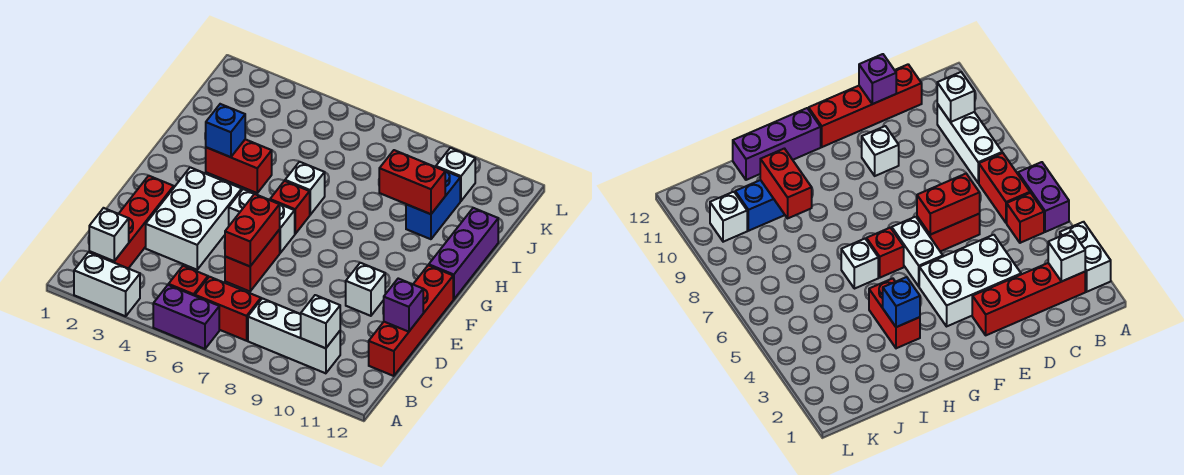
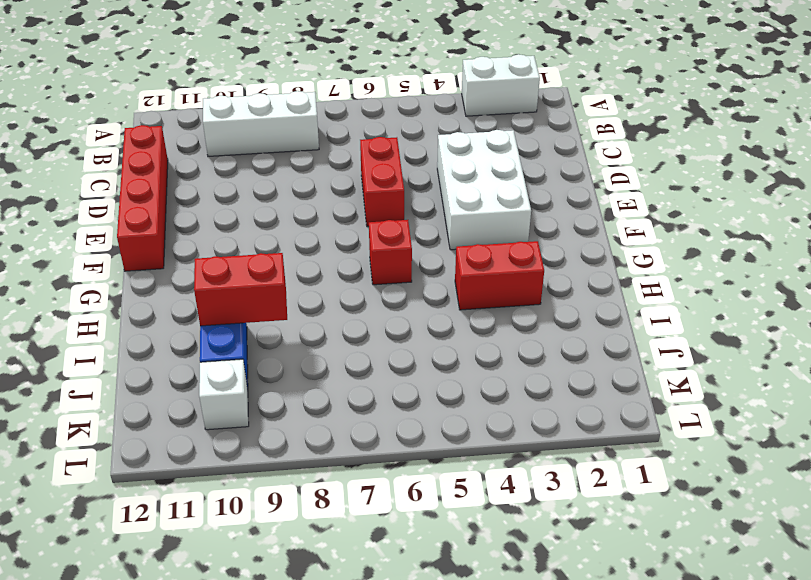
none -> purple 1x2 brick [153,285,219,349]
none -> red 1x4 brick [89,176,174,268]
none -> red 1x1 brick [169,266,208,296]

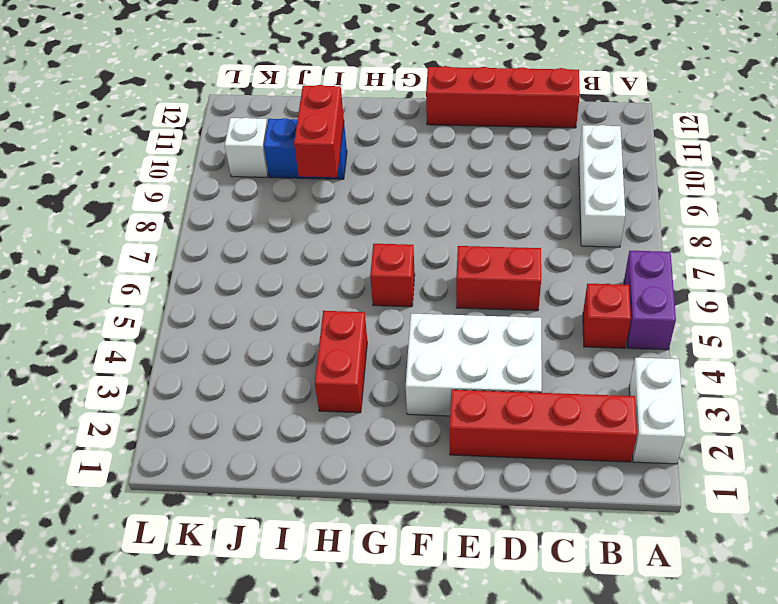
none -> red 1x2 brick [195,277,261,341]
none -> white 1x1 brick [346,263,385,316]
none -> white 1x2 brick [229,189,295,253]

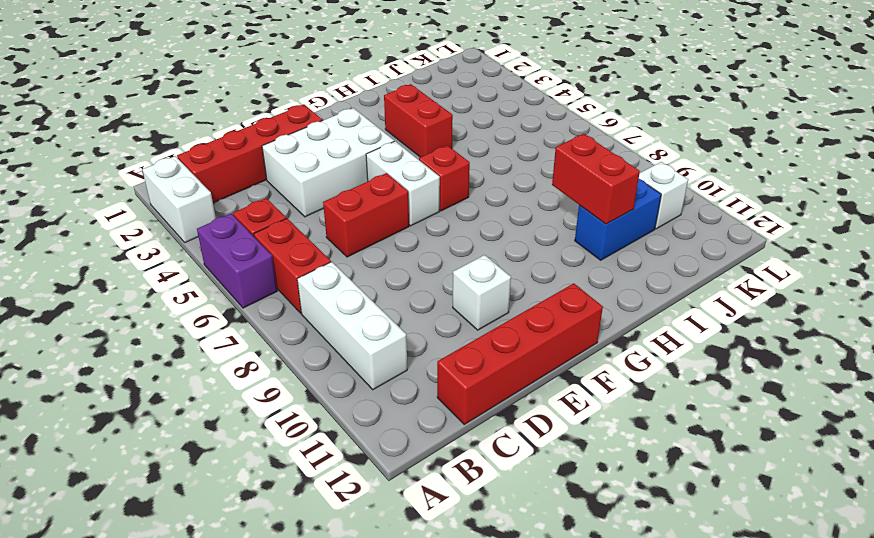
none -> purple 1x3 brick [429,208,498,299]
none -> white 1x1 brick [285,162,325,215]
none -> white 1x1 brick [89,208,129,261]

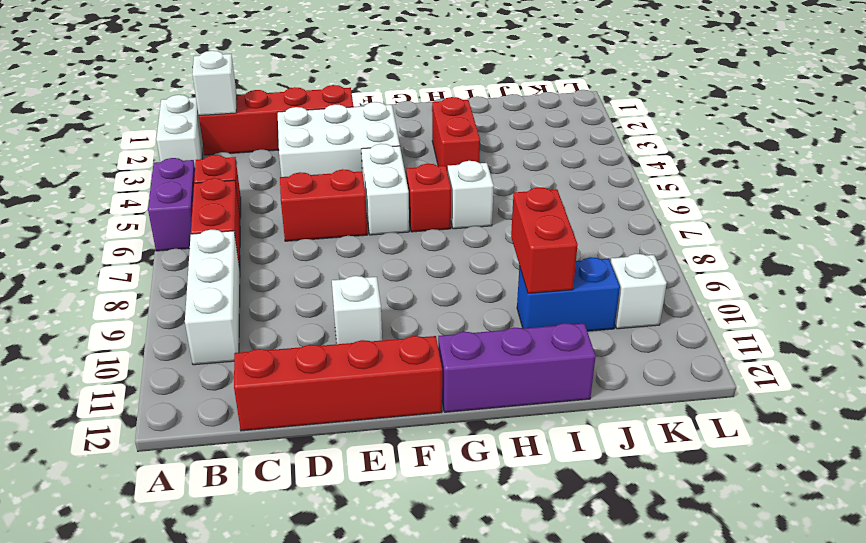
none -> white 1x1 brick [301,295,340,348]
none -> red 1x2 brick [225,194,280,266]
none -> purple 1x1 brick [384,279,423,332]

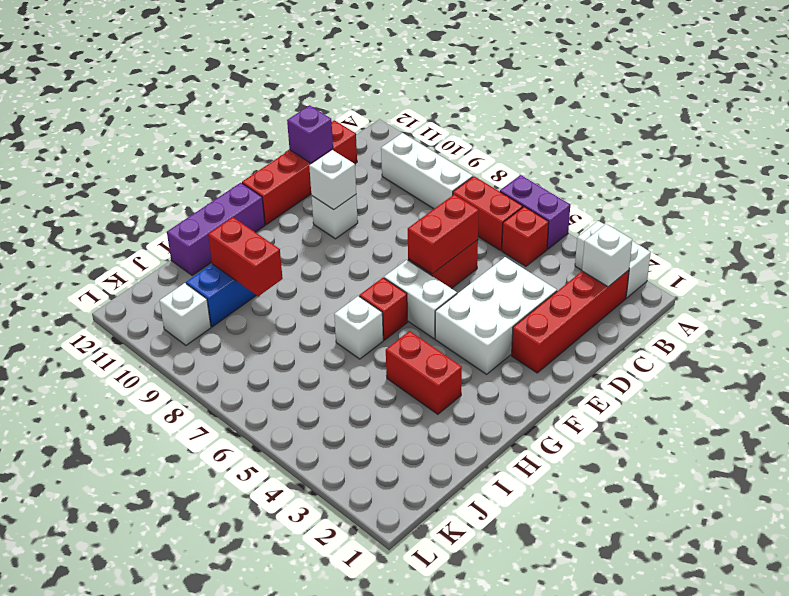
white 1x1 brick [309,150,356,210] -> white 1x1 brick moved to [301,295,340,348]
none -> blue 1x1 brick [206,104,245,157]

